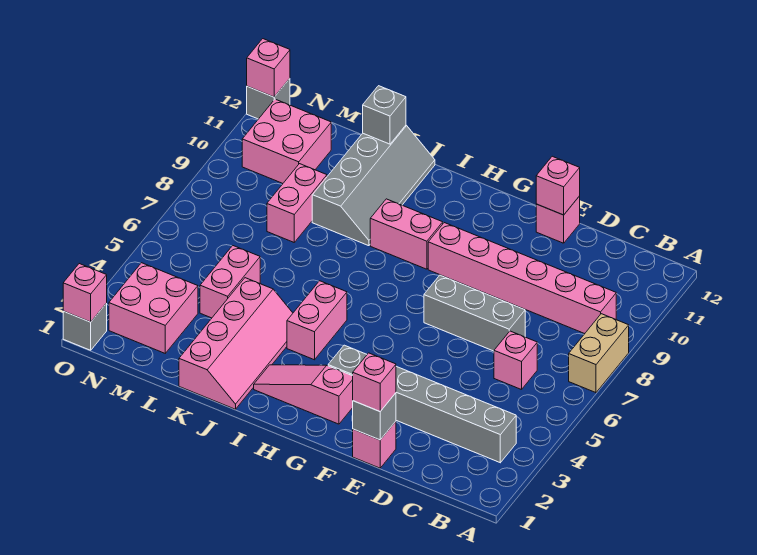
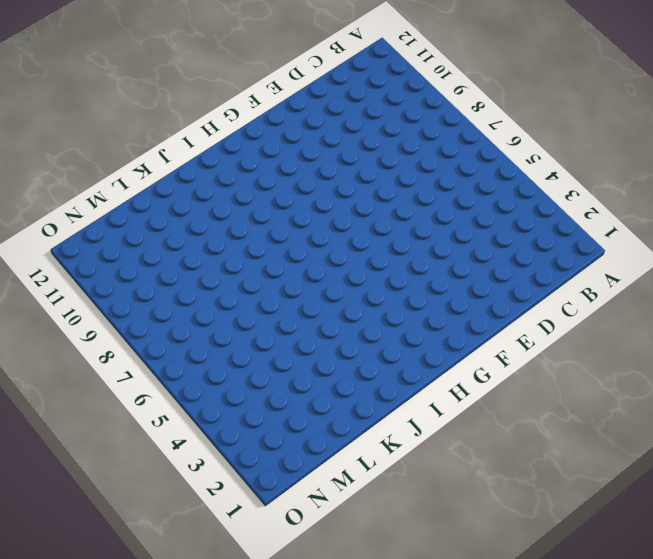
none -> tan 1x2 brick [569,314,629,393]
none -> grey 1x6 brick [328,345,516,463]
none -> pink 1x6 brick [428,223,616,334]

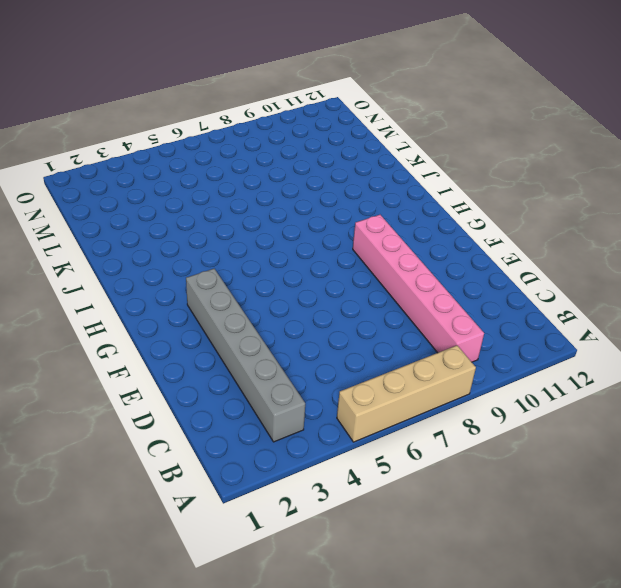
tan 1x4 brick [337,345,476,442] -> tan 1x2 brick [569,314,629,393]
none -> pink 1x1 brick [494,331,537,390]
none -> grey 1x3 brick [424,275,525,351]
none -> pink 1x1 brick [353,421,396,468]

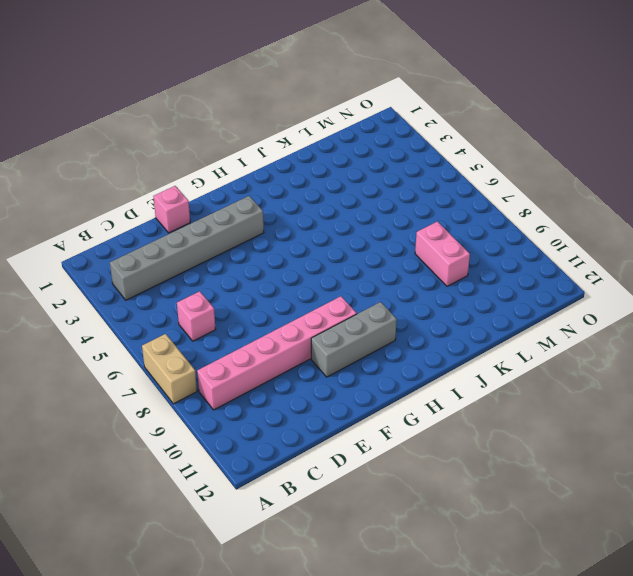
grey 1x3 brick [311,302,397,377] -> grey 1x3 brick moved to [424,275,525,351]
none -> pink 1x1 brick [536,196,580,243]
none -> pink 1x3 slope [254,365,353,424]
none -> pink 1x2 brick [370,199,443,269]

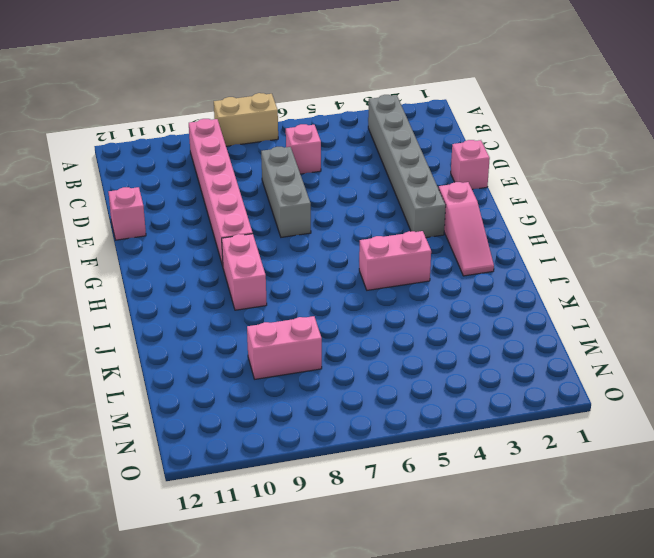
none -> pink 2x4 slope [179,278,293,409]
none -> grey 2x4 slope [312,125,435,246]
none -> pink 1x2 brick [200,246,260,318]

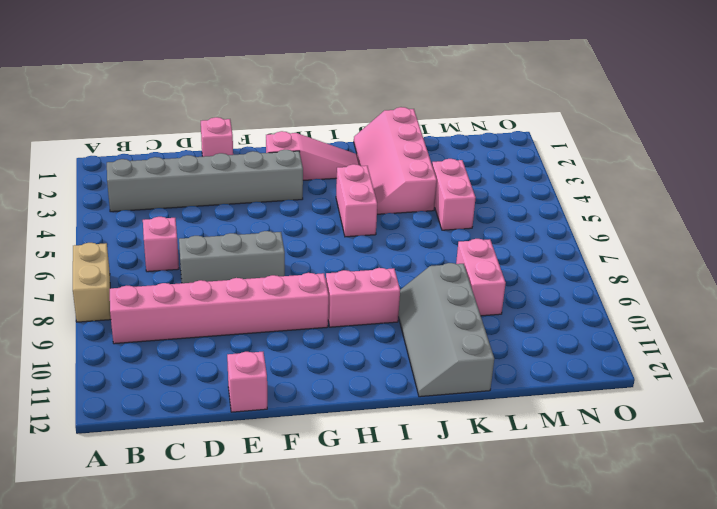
none -> pink 2x2 brick [109,263,198,353]
none -> pink 2x2 brick [242,99,331,183]
none -> grey 1x1 brick [63,303,107,350]

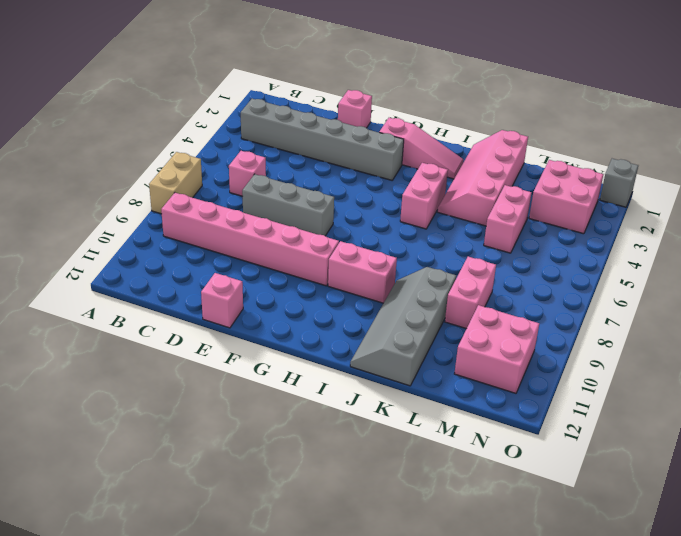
none -> grey 1x1 brick [247,79,290,119]
none -> grey 1x1 brick [353,393,396,440]
none -> pink 1x1 brick [536,156,580,215]

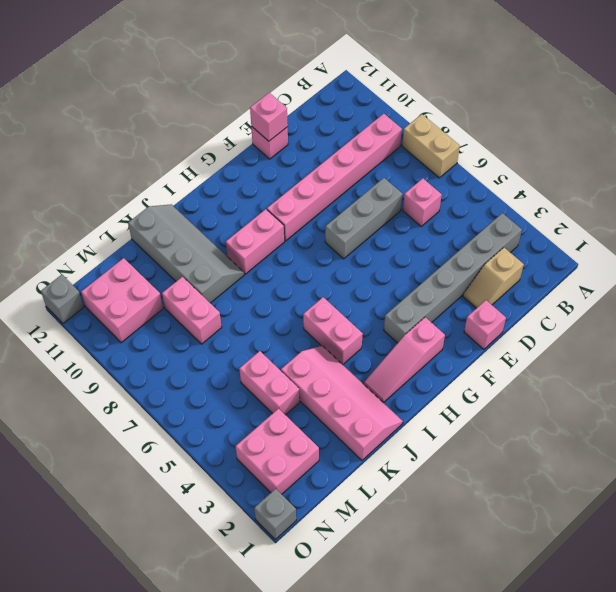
tan 1x2 slope [463,248,524,308] -> none
none -> grey 1x1 brick [353,393,396,440]
none -> grey 1x1 brick [363,86,406,144]
none -> pink 1x1 brick [63,264,107,322]

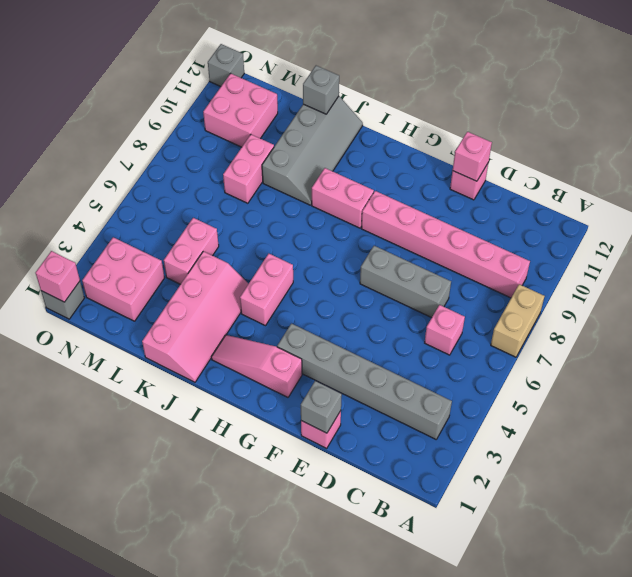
none -> pink 1x1 brick [247,39,290,97]
none -> pink 1x1 brick [353,353,396,411]

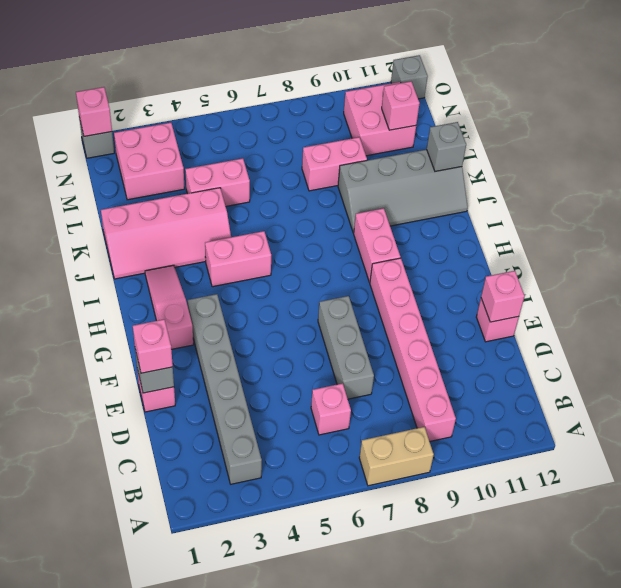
pink 1x1 brick [382,81,420,130] -> pink 1x1 brick moved to [247,39,290,97]

